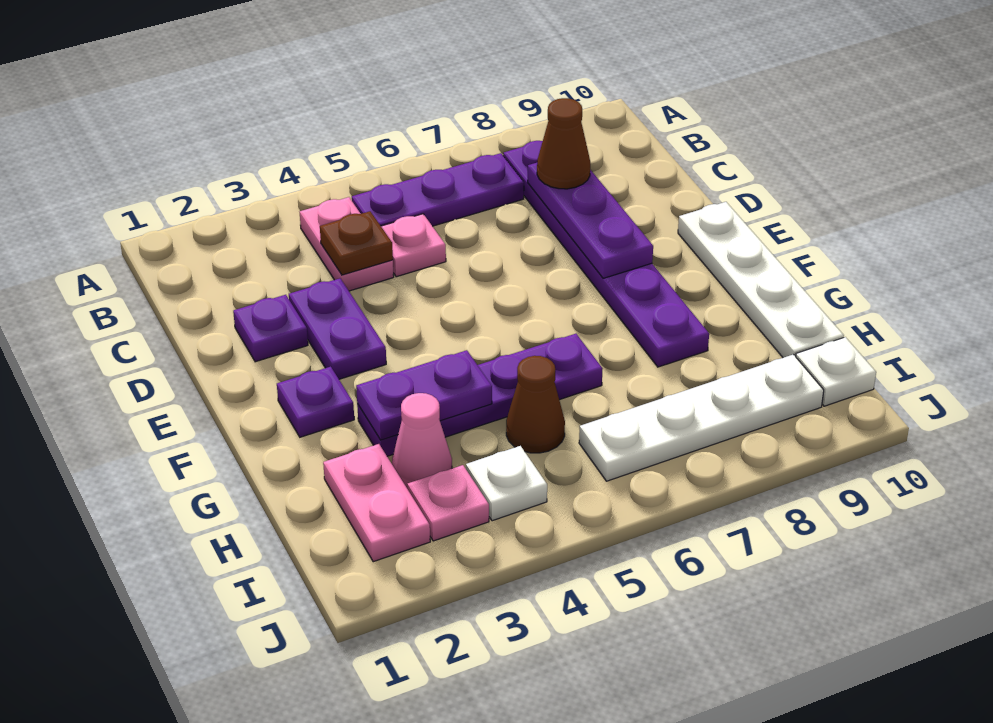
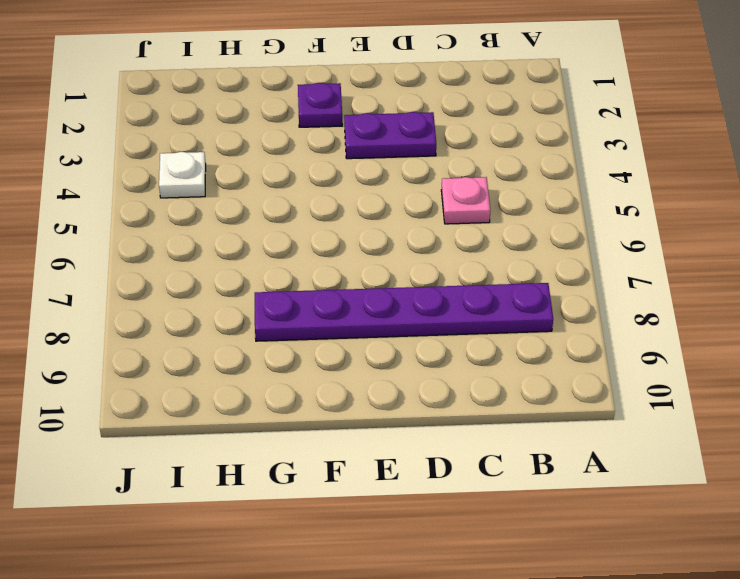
none -> pink 1x2 plate [300,197,394,291]
none -> purple 1x3 plate [352,153,524,226]
none -> purple 1x1 plate [233,295,308,362]

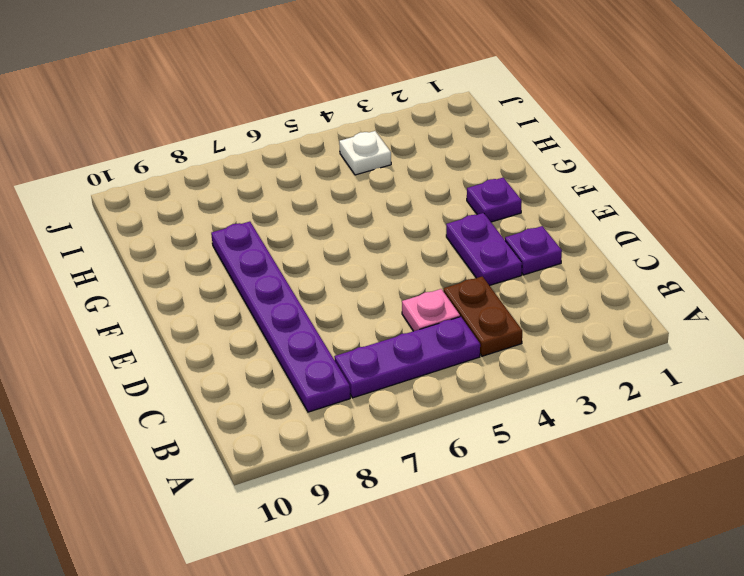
brown 1x2 plate [443,276,522,356] -> pink 1x2 plate [300,197,394,291]
none -> white 1x4 plate [678,202,844,358]
none -> purple 1x4 plate [357,334,603,456]
none -> pink 1x2 plate [323,444,430,562]

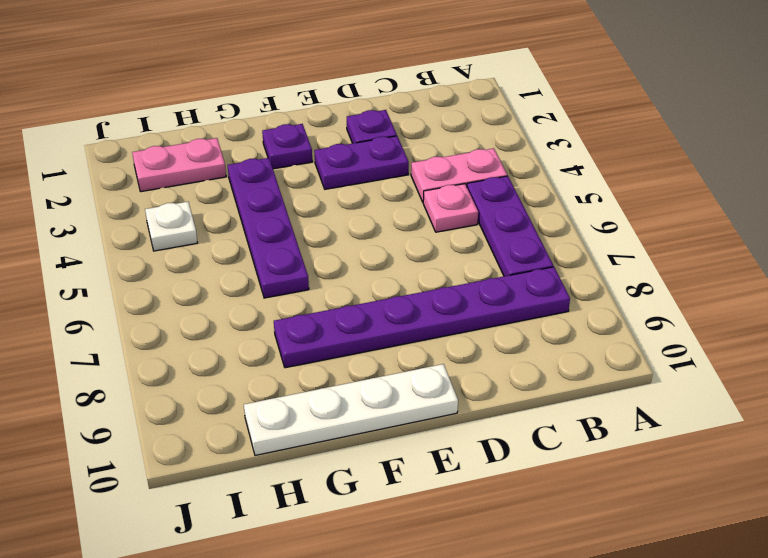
none -> pink 1x1 cone [392,393,452,489]
none -> brown 1x1 cone [506,356,565,453]
none -> pink 1x1 plate [407,465,489,541]

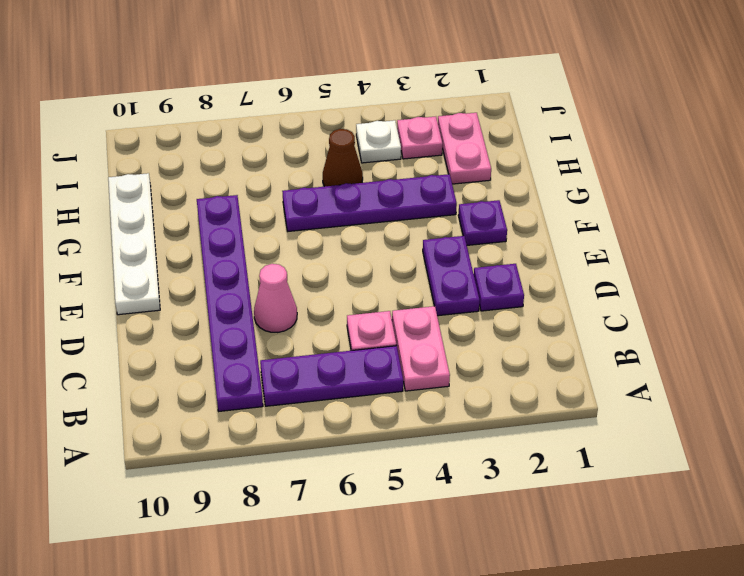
pink 1x1 cone [254,264,297,332] -> pink 1x1 cone moved to [392,393,452,489]
none -> white 1x4 plate [579,354,824,481]
none -> white 1x1 plate [796,337,876,406]
none -> brown 1x1 plate [320,211,393,275]

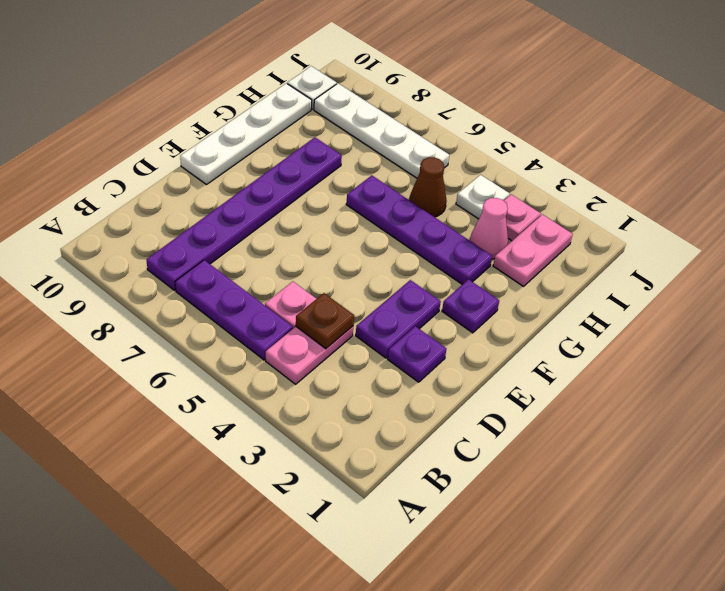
none -> purple 1x3 plate [528,163,653,278]
none -> purple 1x2 plate [356,350,492,440]
none -> brown 1x1 cone [537,98,590,189]

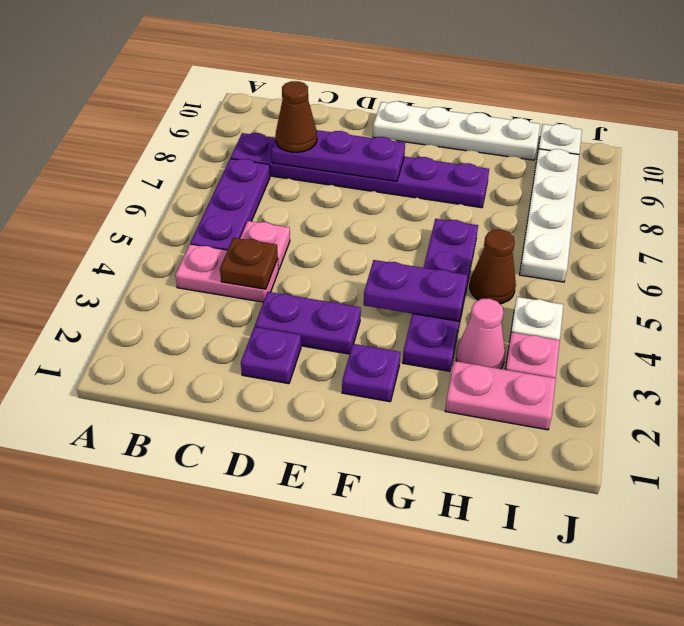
purple 1x2 plate [364,260,468,321] -> purple 1x2 plate turned to [356,350,492,440]

